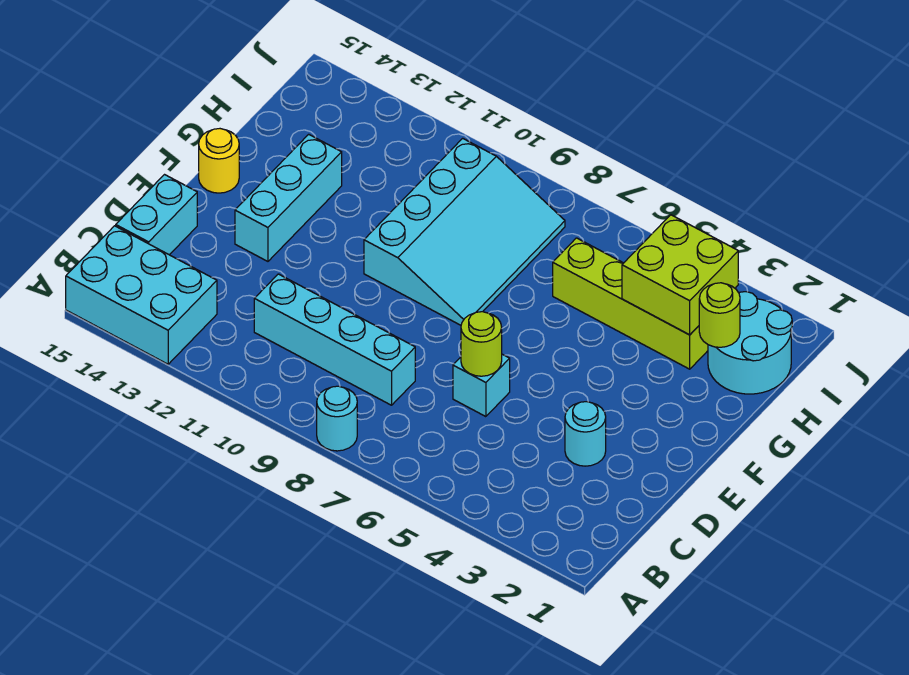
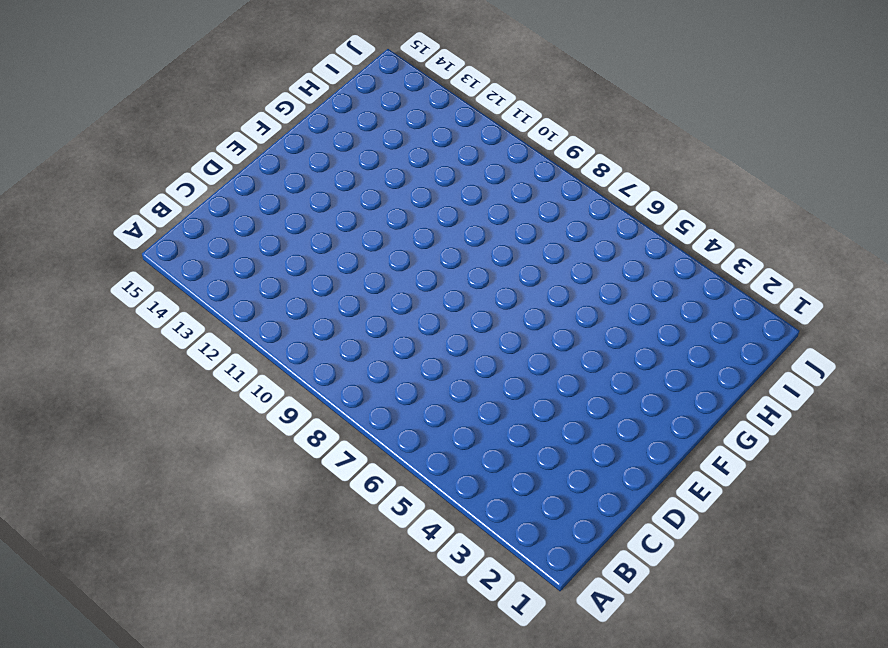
none -> cyan 1x1 round brick [317,386,357,451]
none -> cyan 2x3 brick [66,226,217,364]
none -> cyan 1x4 brick [254,274,415,405]

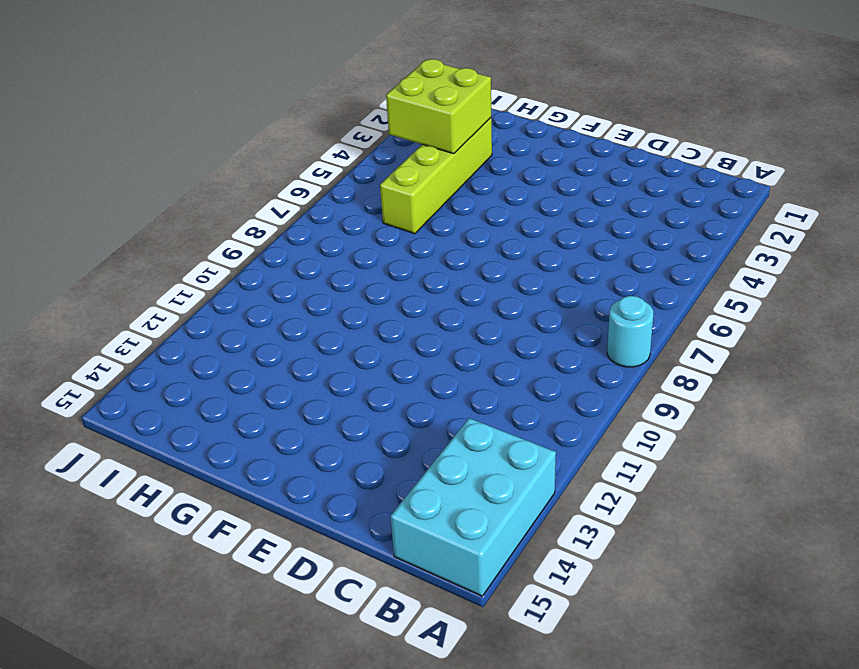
none -> cyan 1x4 brick [254,274,415,405]
none -> cyan 1x2 brick [116,175,197,255]
none -> cyan 1x1 round brick [565,402,606,466]

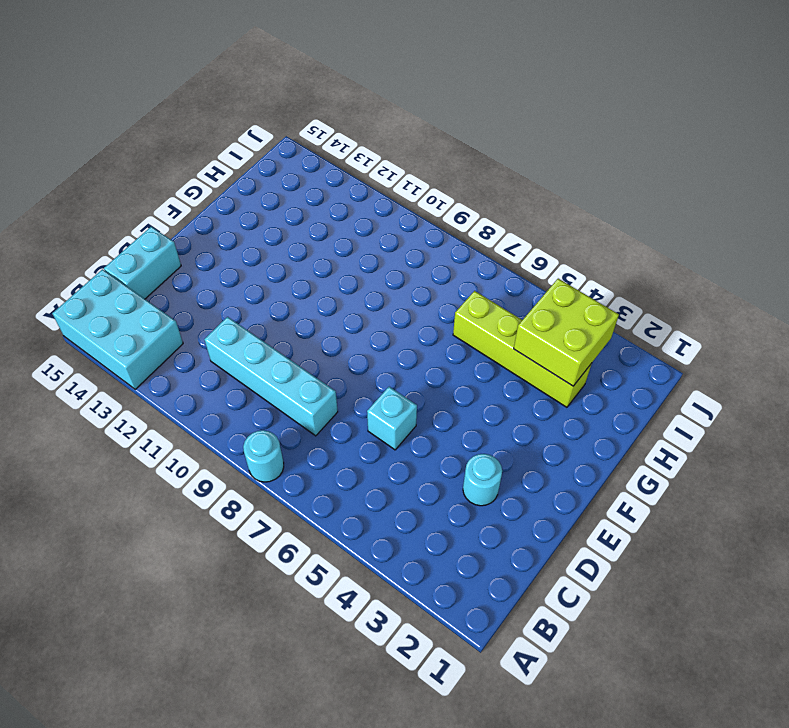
none -> cyan 1x3 brick [235,134,342,261]
none -> cyan 3x4 slope [364,138,565,325]
none -> yellow 1x1 round brick [199,129,239,193]

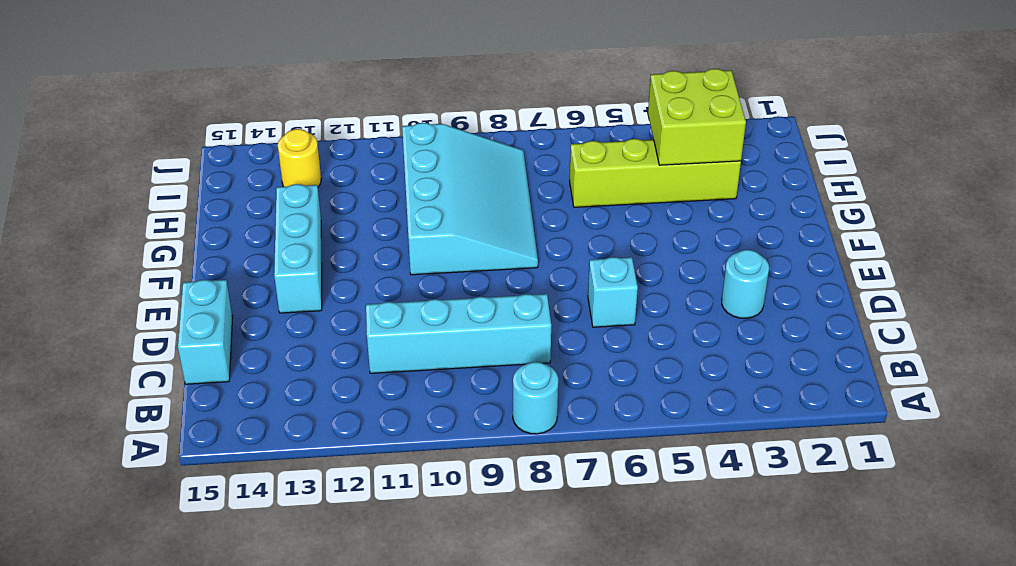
yellow 1x1 round brick [278,129,321,187] -> yellow 1x1 round brick moved to [199,129,239,193]
none -> cyan 2x3 brick [66,226,217,364]
none -> cyan 2x2 round brick [708,292,792,394]
none -> lime 1x1 round brick [461,312,502,376]

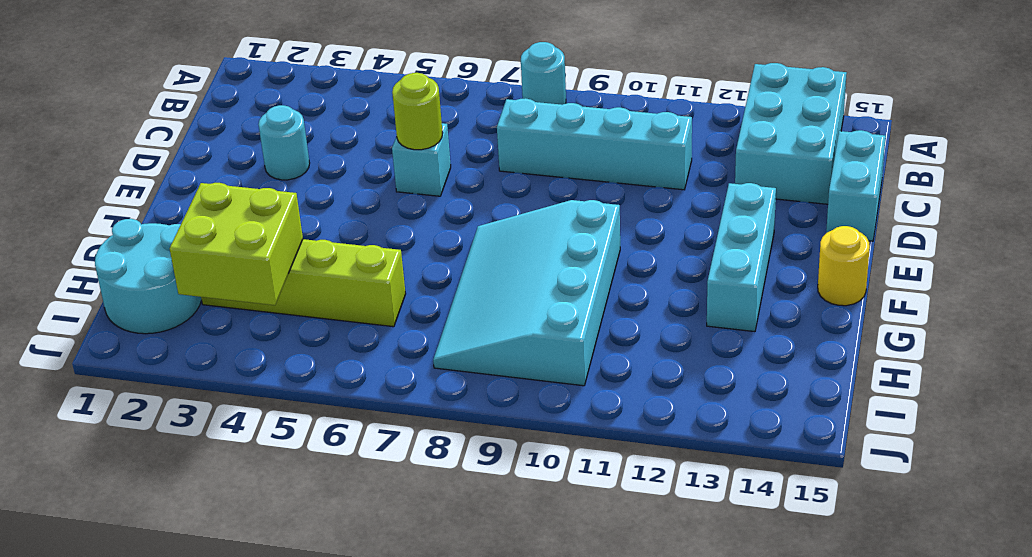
cyan 2x3 brick [735,63,847,204] -> cyan 2x3 brick turned to [66,226,217,364]
none -> lime 1x1 round brick [699,283,740,347]

